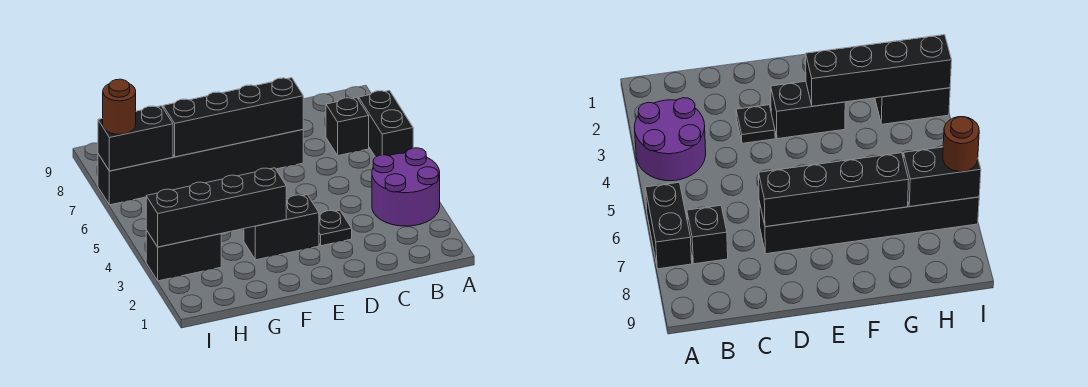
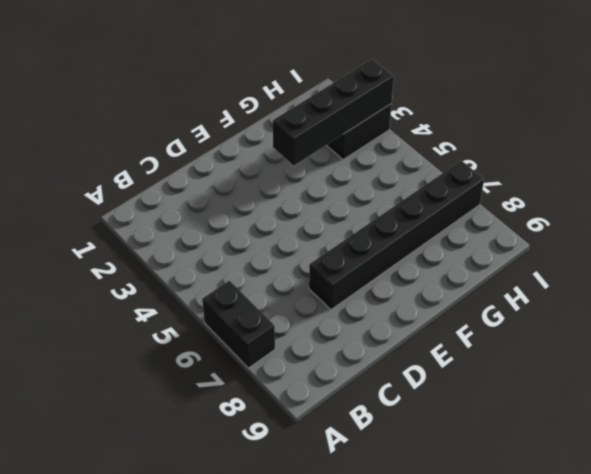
none -> purple 2x2 round brick [372,148,440,226]
none -> black 1x1 brick [326,98,369,156]

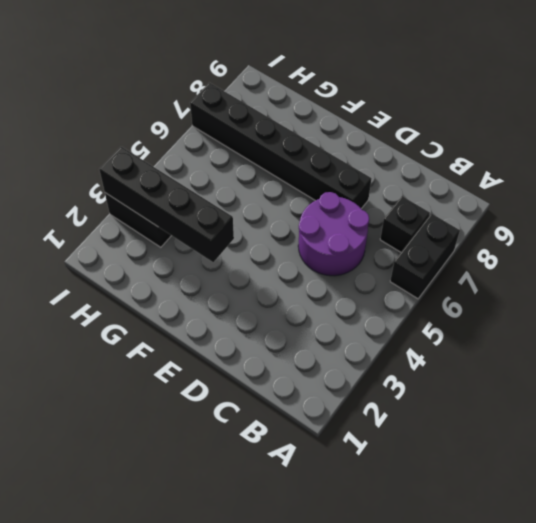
purple 2x2 round brick [298,192,369,276] -> purple 2x2 round brick moved to [372,148,440,226]
none -> black 1x1 plate [319,210,352,246]
none -> black 1x2 brick [244,195,319,260]

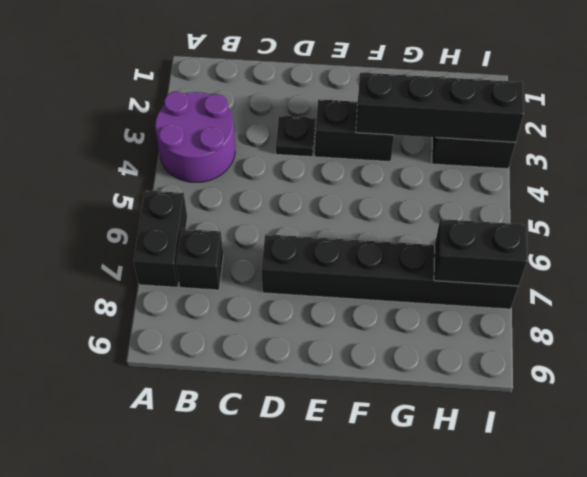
none -> black 1x4 brick [163,78,303,157]
none -> brown 1x1 round brick [103,79,136,134]

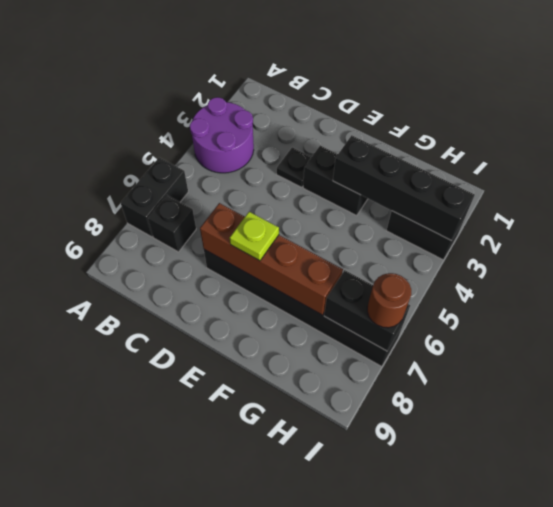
brown 1x4 brick [200,203,343,315] -> black 1x4 brick [163,78,303,157]
lime 1x1 plate [230,212,279,261] -> none

